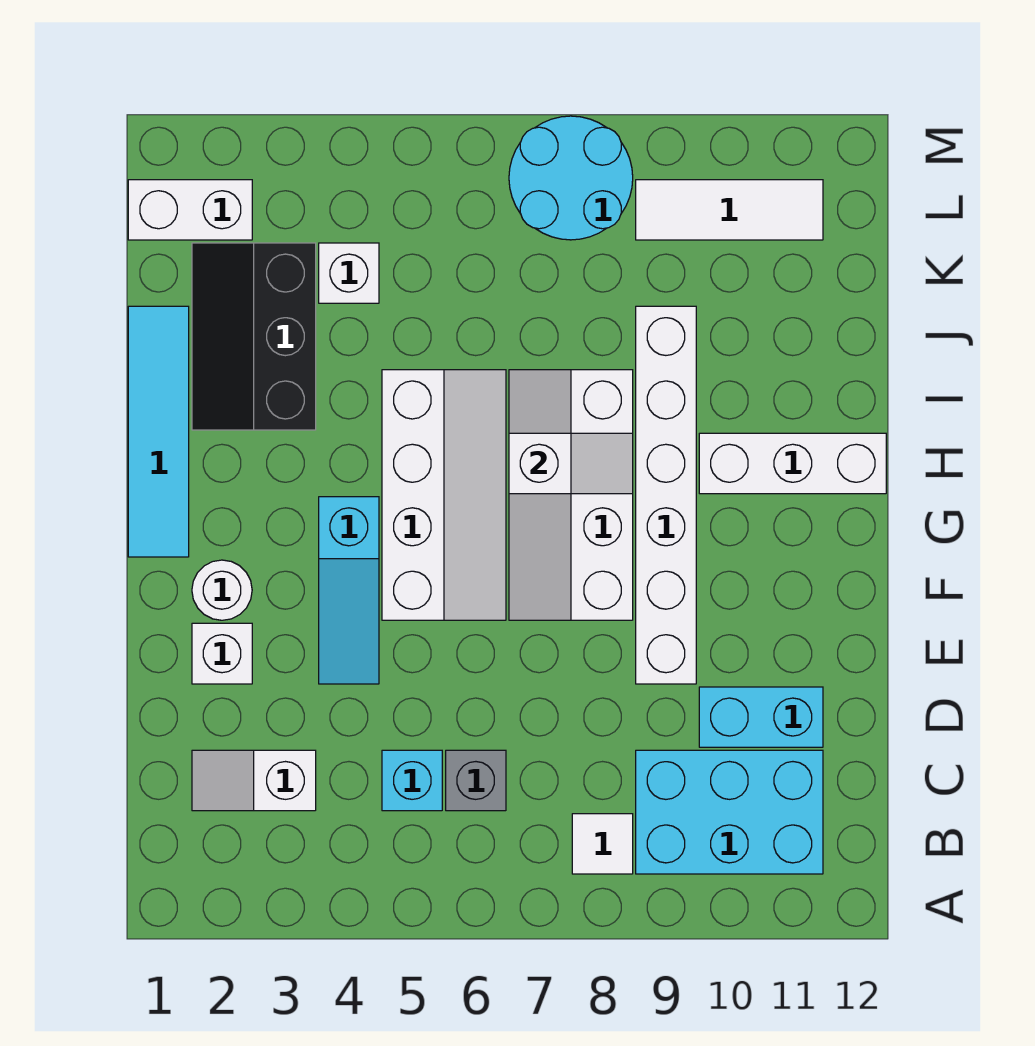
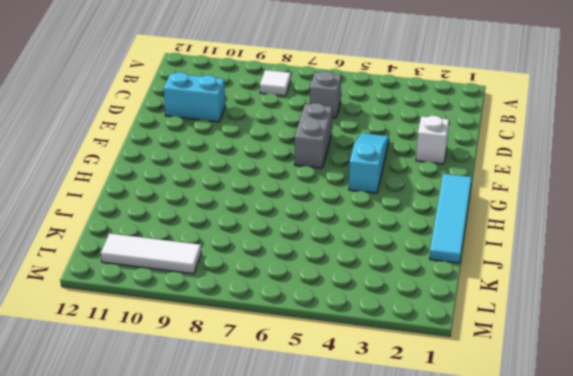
grey 1x2 brick [295,103,332,168] -> white 2x4 slope [382,370,506,620]
none -> cyan 2x3 brick [636,750,823,874]
none -> white 1x2 slope [192,750,316,811]
none -> cyan 1x1 brick [382,750,442,811]

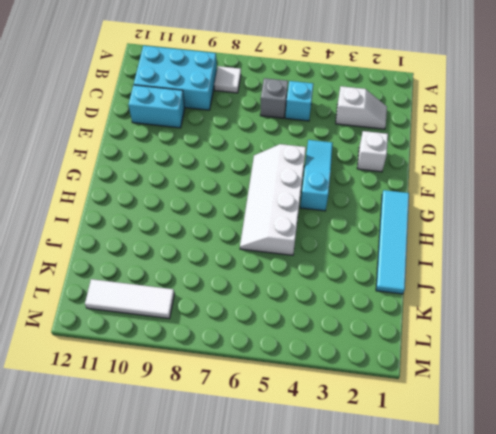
none -> white 1x6 brick [636,306,696,684]
none -> white 1x1 round brick [192,560,252,620]
none -> white 2x4 slope [509,370,633,620]

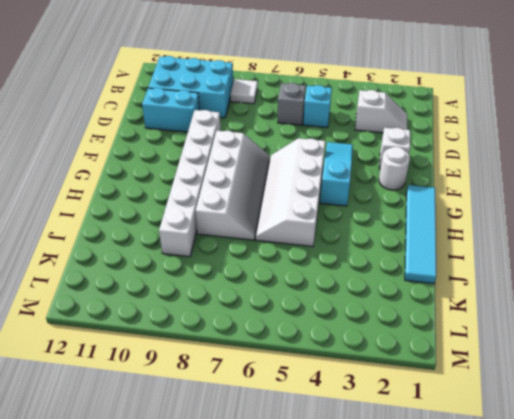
none -> white 1x3 brick [699,433,886,494]
none -> black 2x3 slope [192,243,316,430]
none -> white 1x1 brick [319,243,379,303]

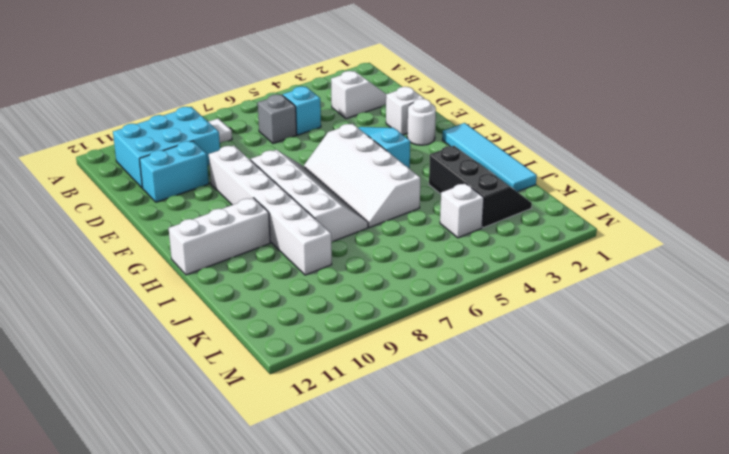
none -> white 1x2 brick [128,180,252,240]
none -> cyan 2x2 round brick [509,116,633,240]
none -> white 1x3 tile [636,180,823,240]

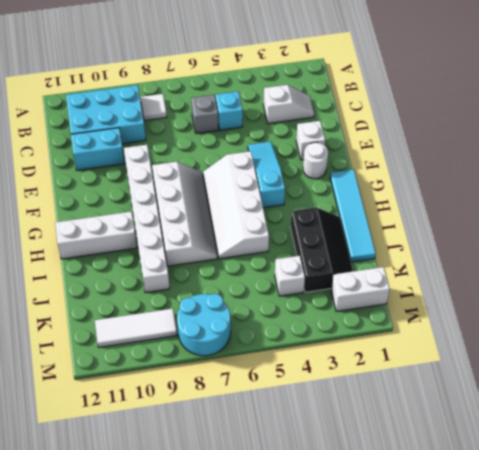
none -> white 1x2 slope [509,433,633,494]

